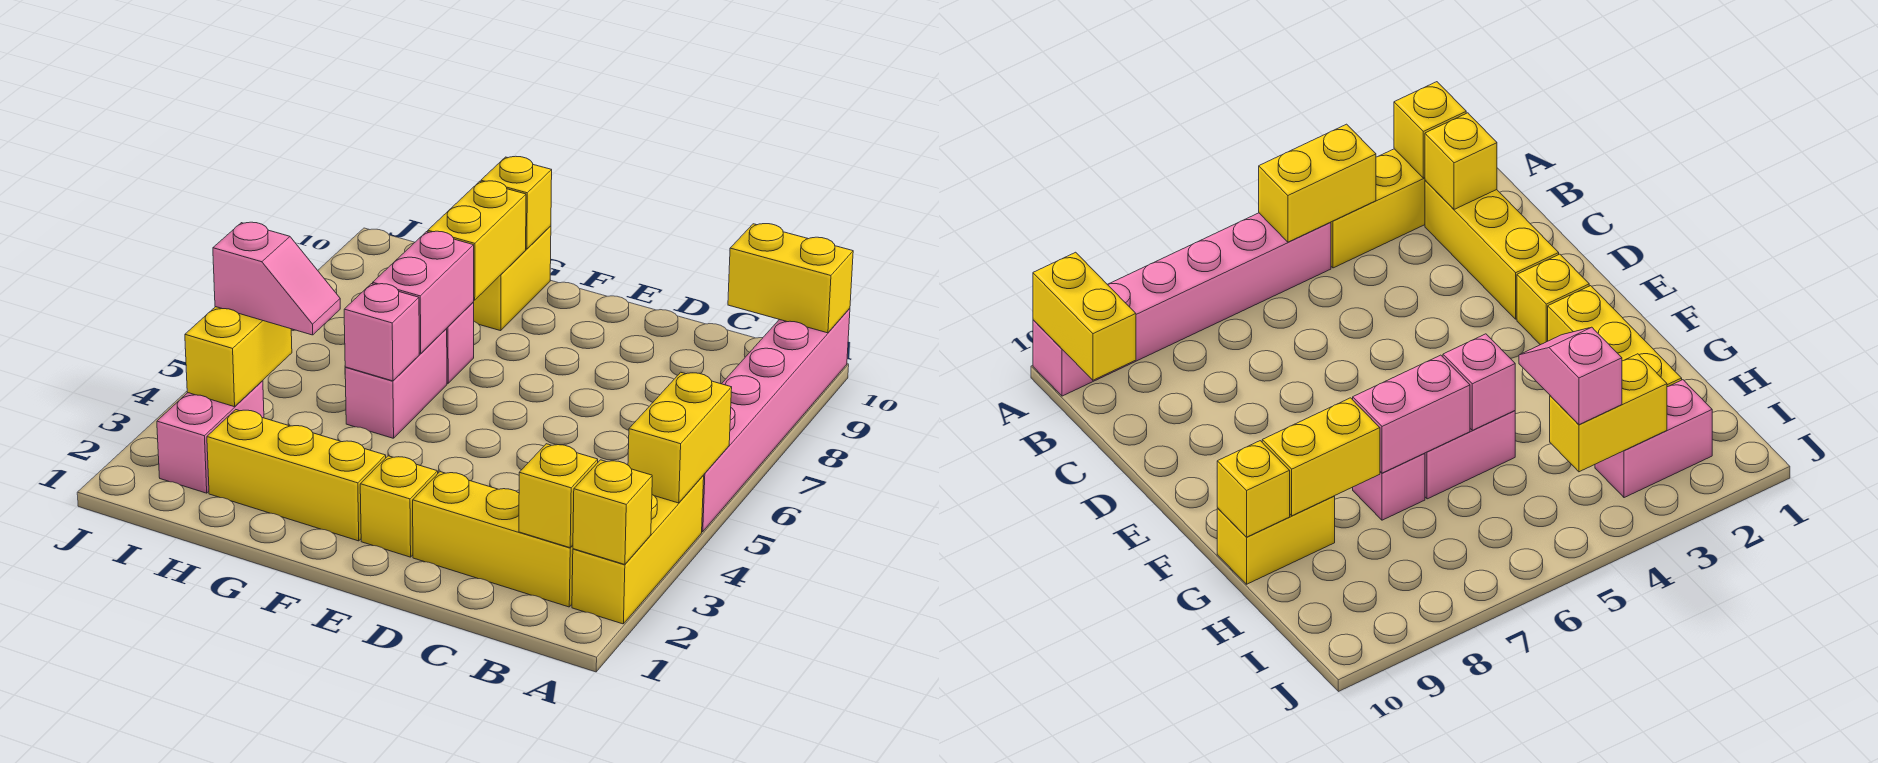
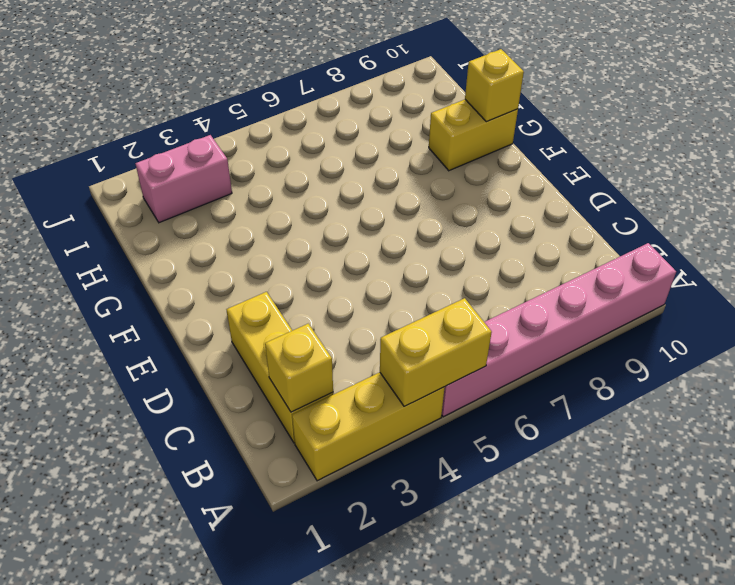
none -> yellow 1x1 brick [360,456,438,557]
none -> yellow 1x3 brick [207,410,386,541]
none -> pink 1x2 brick [345,329,447,438]

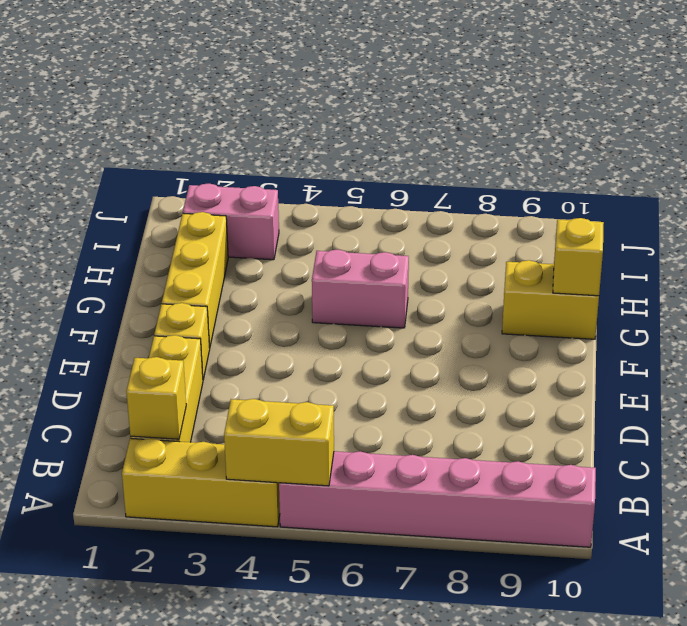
none -> pink 1x1 brick [446,303,474,383]
none -> yellow 1x1 brick [573,460,652,564]
none -> yellow 1x2 brick [728,224,853,333]

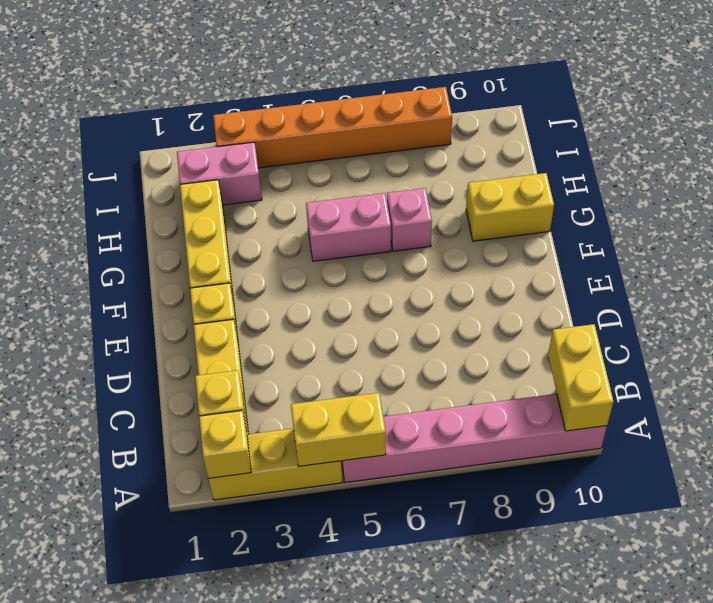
orange 1x6 brick [213,87,452,168] -> none
none -> pink 1x1 brick [344,284,419,381]
none -> pink 1x2 brick [373,231,474,353]
none -> yellow 1x2 brick [428,181,526,300]

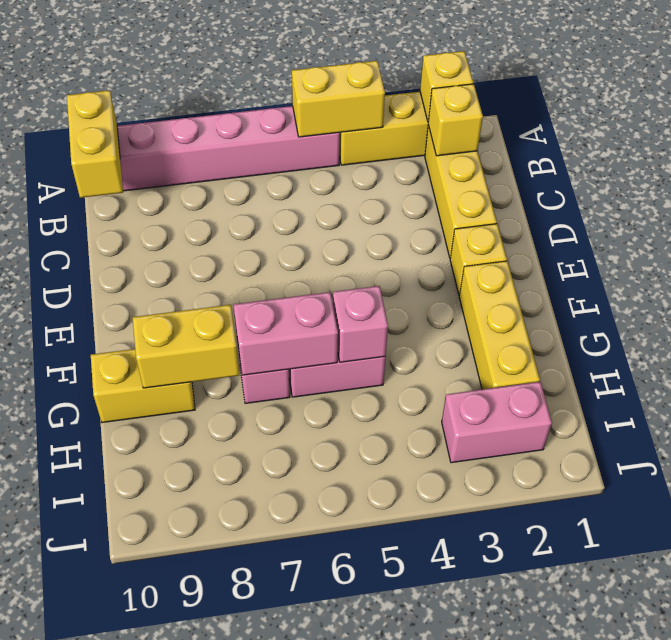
none -> yellow 1x1 brick [481,156,552,249]
none -> yellow 1x2 brick [185,307,292,407]
none -> pink 1x2 slope [213,222,340,335]

